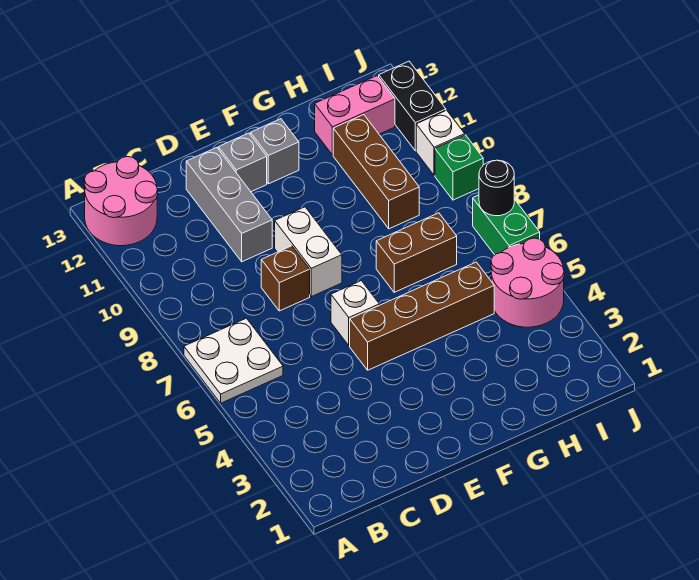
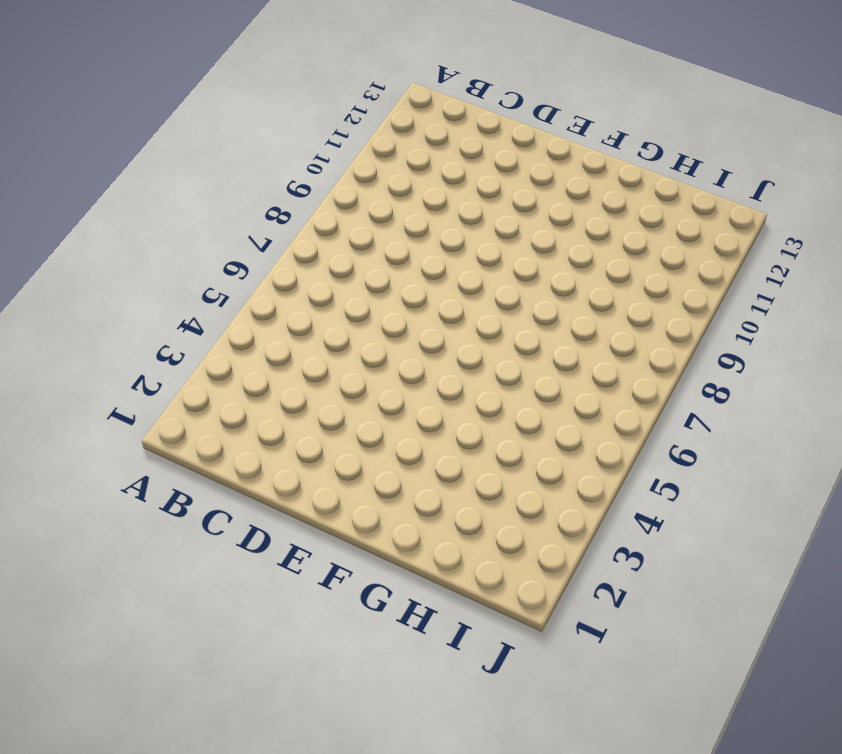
none -> white 2x2 plate [184,318,283,403]
none -> pink 2x2 round brick [84,157,158,246]
none -> brown 1x1 brick [261,246,310,311]

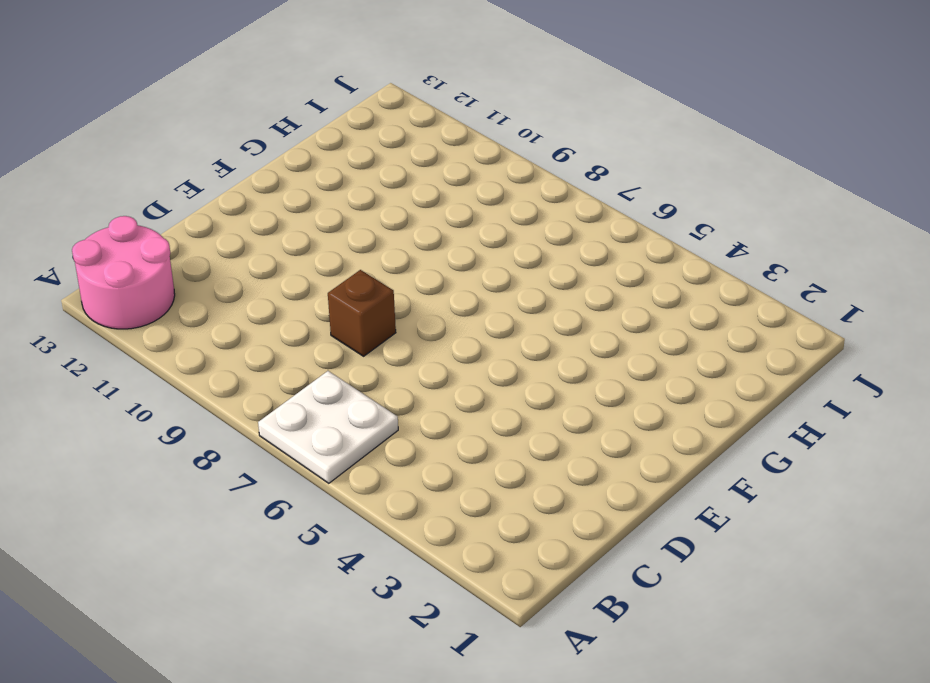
none -> grey 1x3 brick [186,148,272,262]
none -> brown 1x4 brick [350,262,494,370]
none -> white 1x1 brick [331,281,379,346]

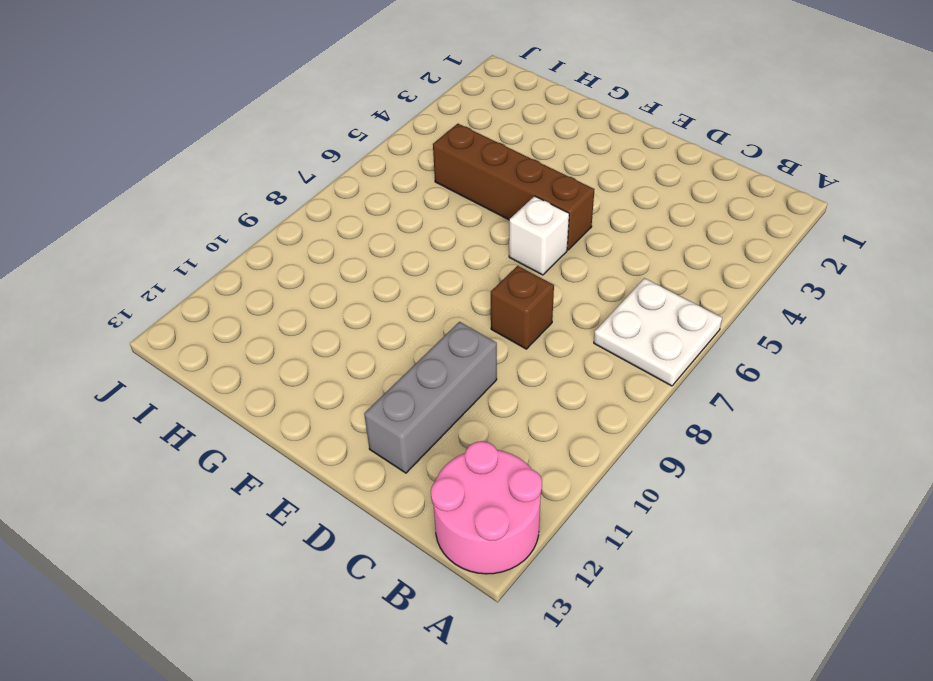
none -> white 1x2 brick [275,207,342,297]
none -> grey 1x1 brick [218,133,267,192]
none -> grey 1x1 brick [250,119,299,184]

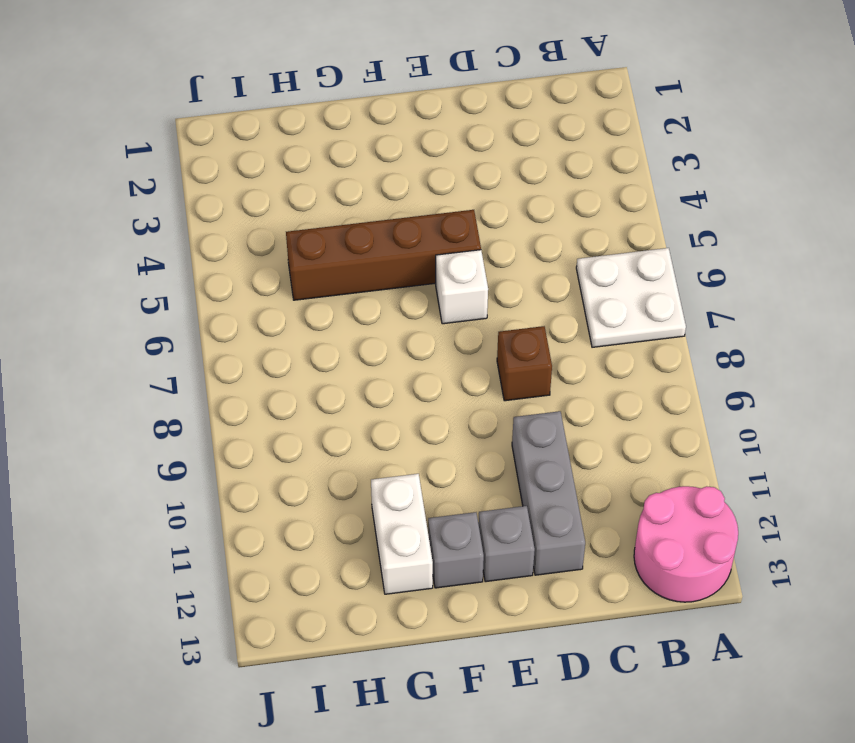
white 1x2 brick [371,474,433,594] -> white 1x2 brick moved to [275,207,342,297]
none -> brown 1x2 brick [376,213,457,292]
none -> brown 1x3 brick [333,115,419,229]
none -> pink 1x2 brick [315,76,395,155]

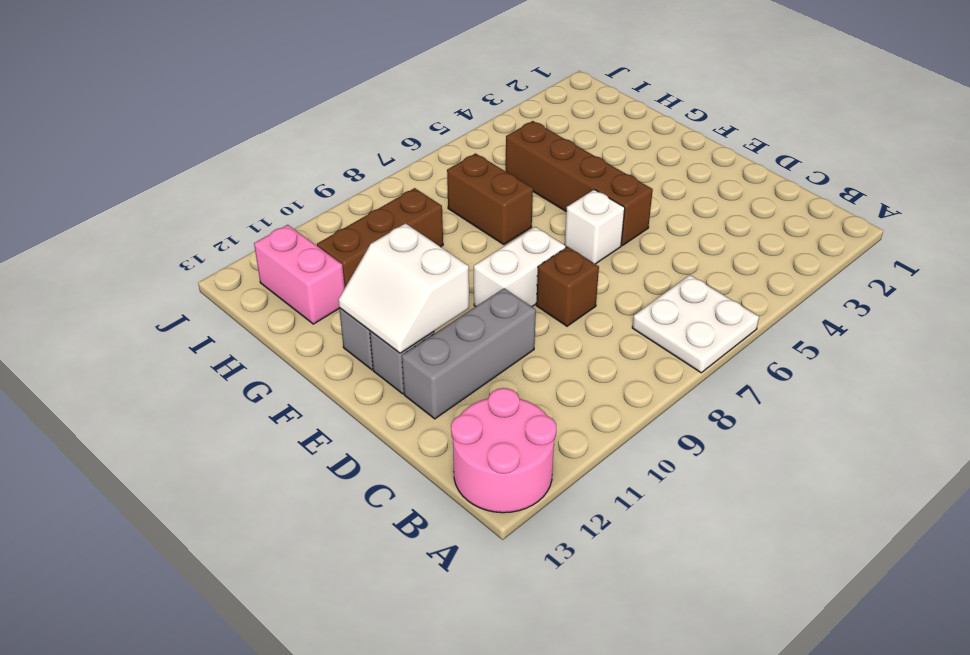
white 2x2 slope [338,223,469,353] -> none
none -> pink 2x2 round brick [491,238,564,327]
none -> green 1x2 brick [473,195,540,255]
none -> green 1x1 brick [435,135,483,200]

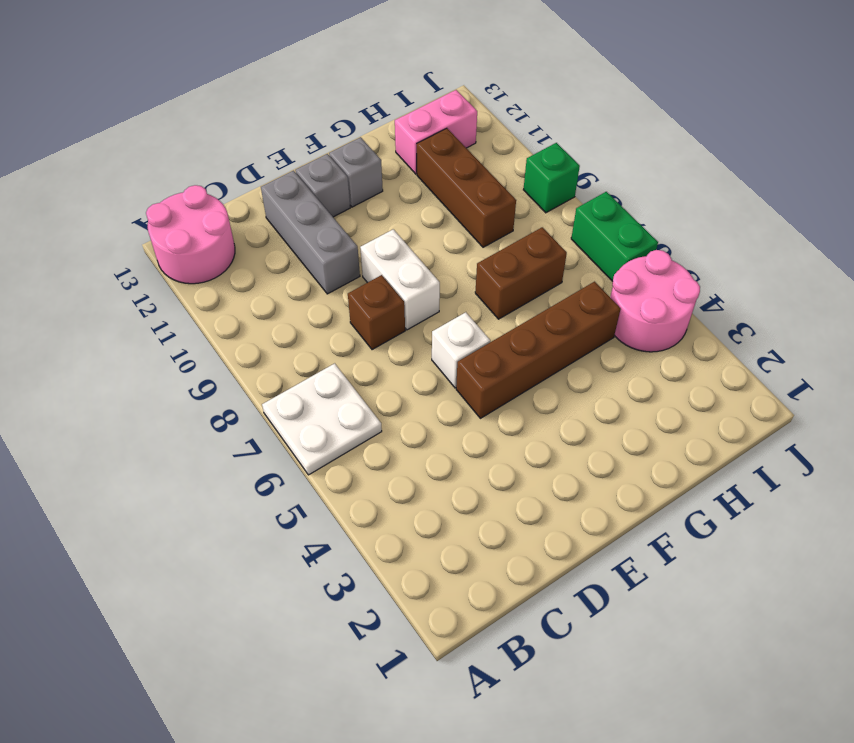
none -> white 1x1 brick [416,110,465,176]
none -> black 1x2 brick [379,61,446,151]
none -> black 1x1 round brick [479,160,514,216]

